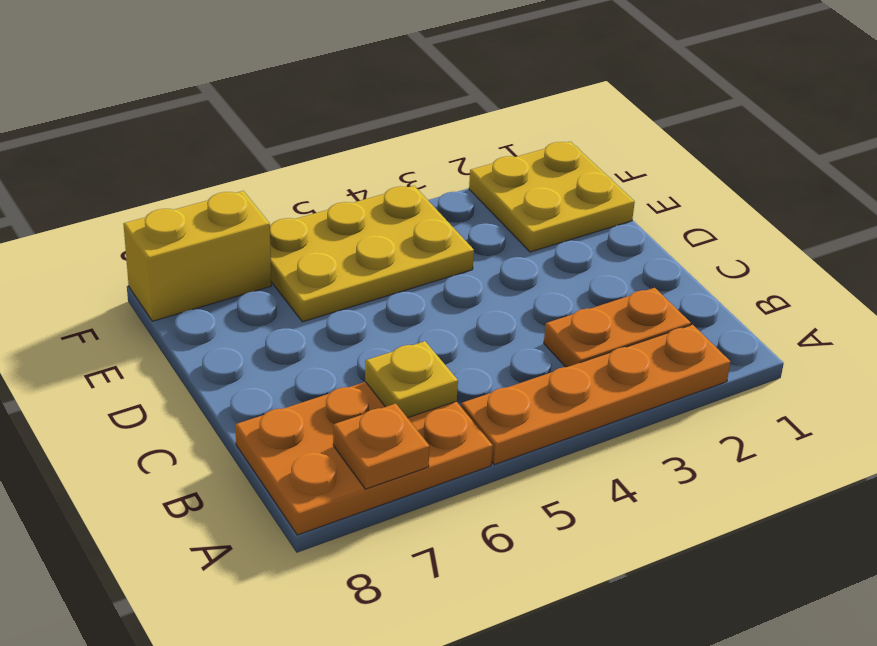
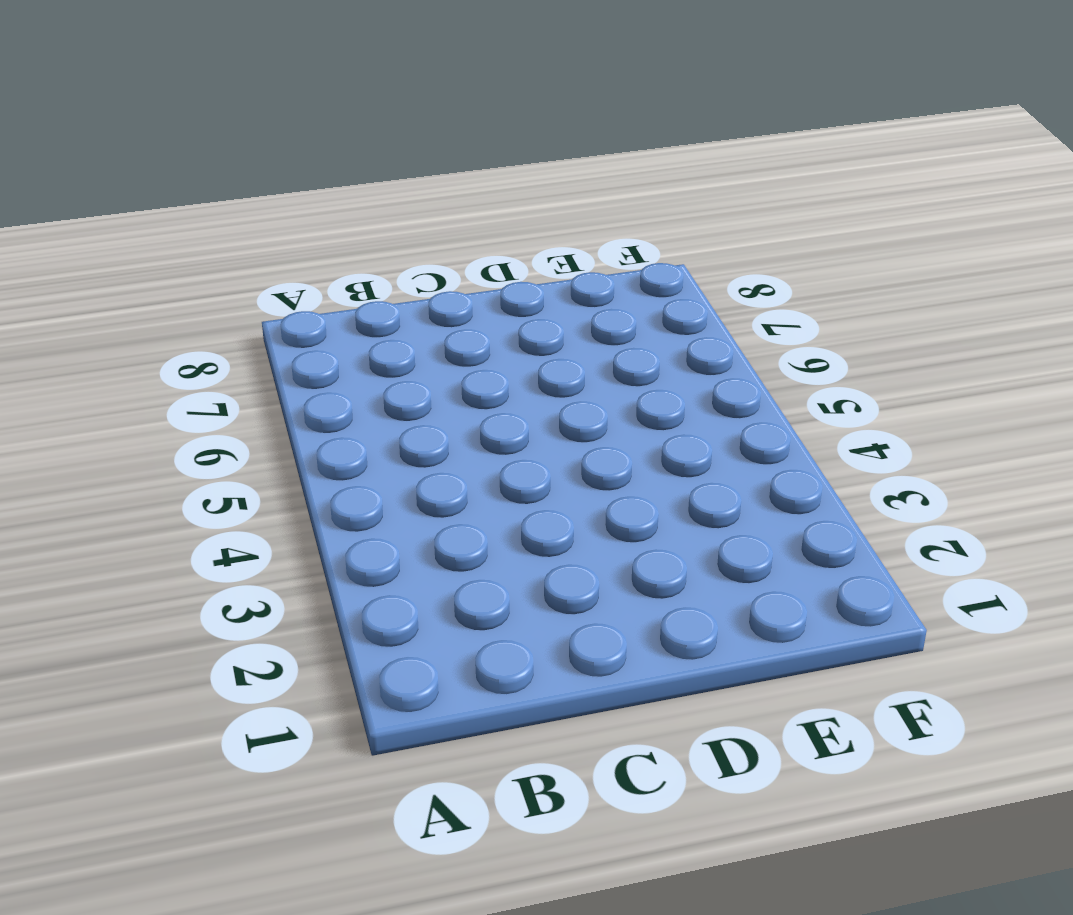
none -> orange 1x4 plate [461,325,730,465]
none -> orange 2x3 plate [235,382,493,535]

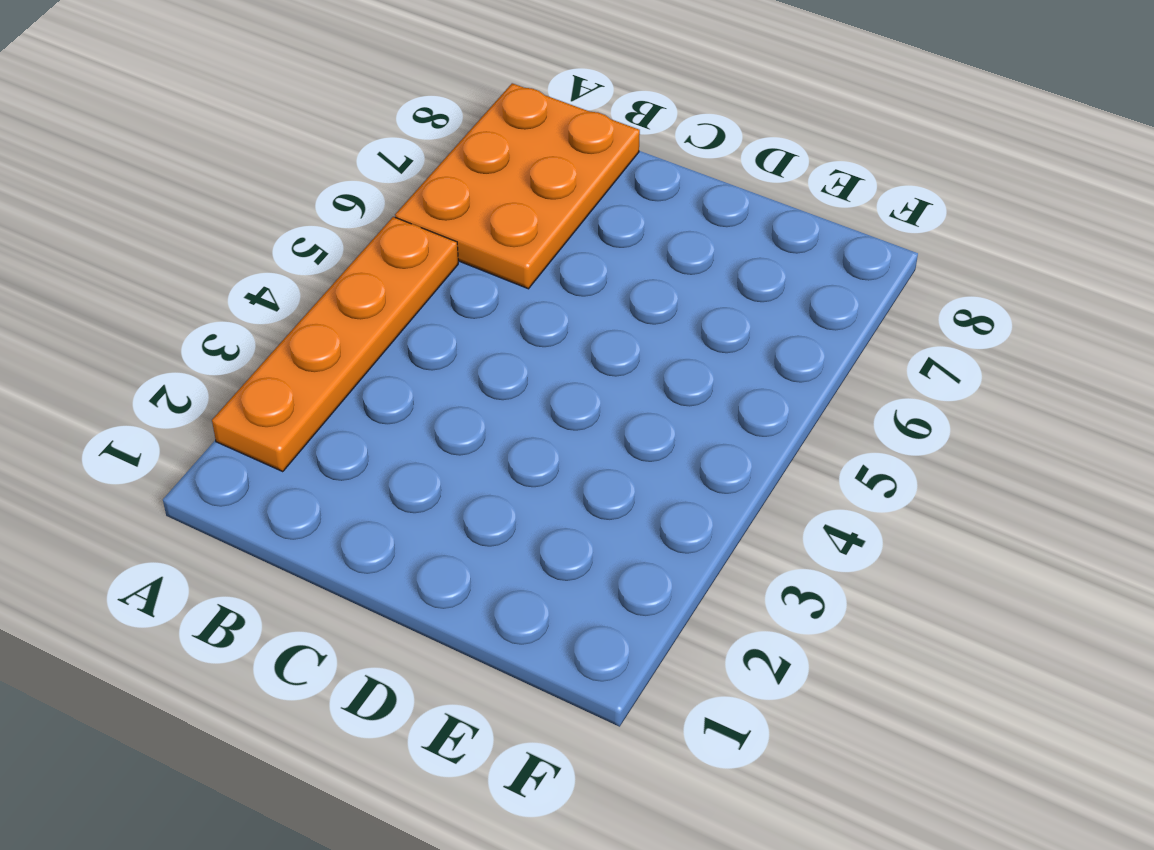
none -> orange 1x2 plate [544,288,691,367]
none -> yellow 2x2 plate [469,142,635,252]

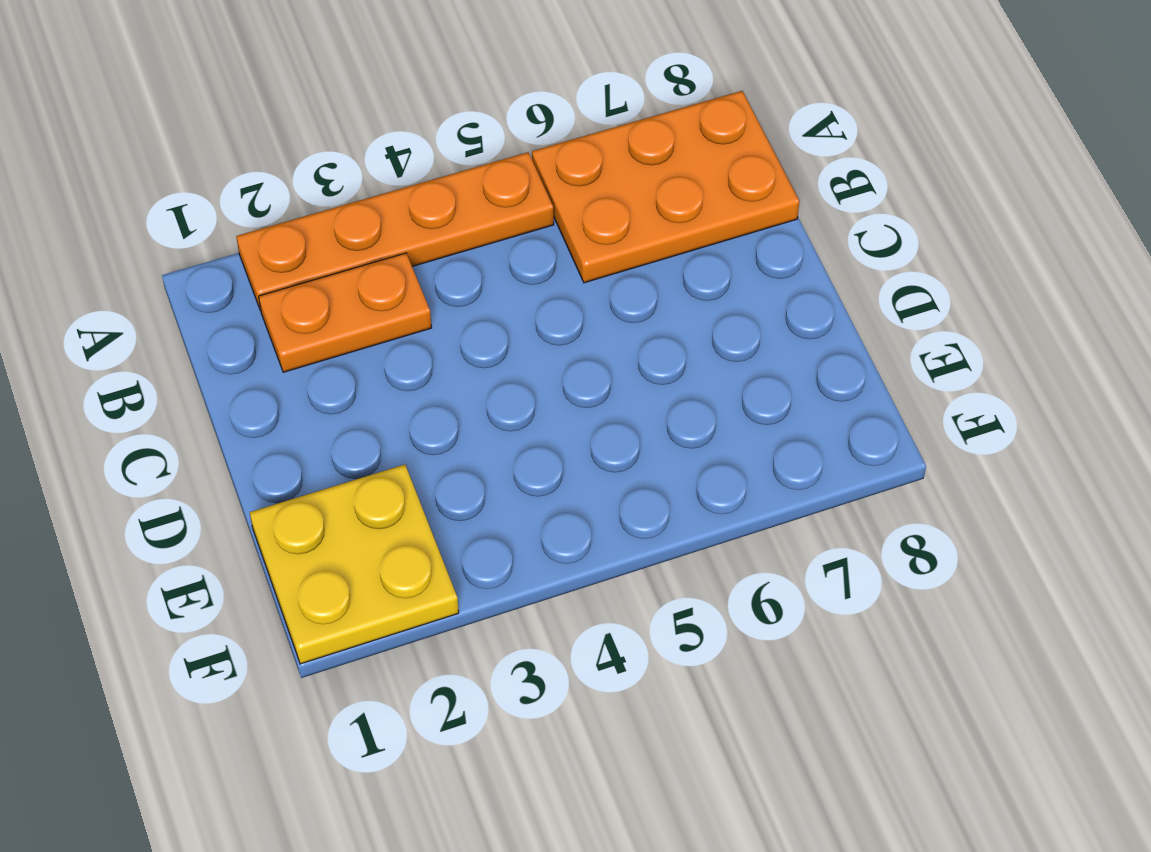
none -> yellow 2x3 plate [270,186,474,322]
none -> yellow 1x2 brick [123,191,271,321]

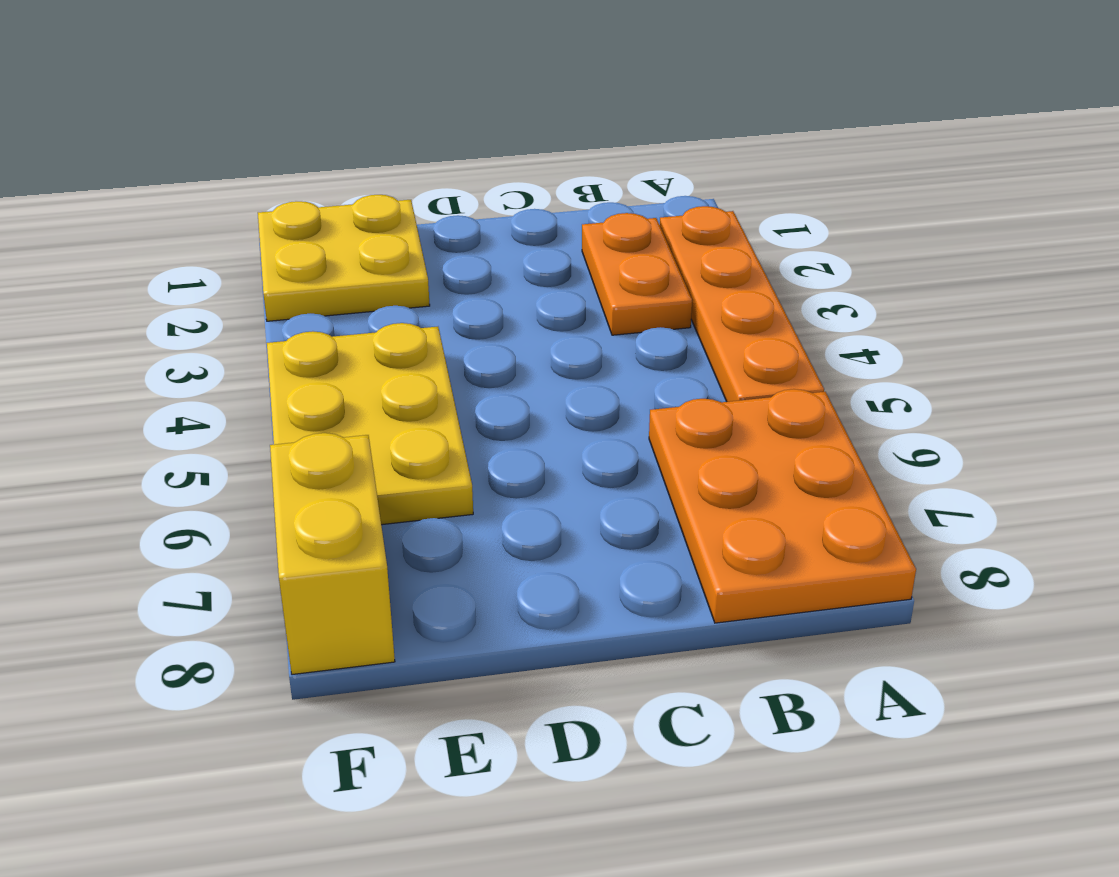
none -> orange 1x1 plate [333,404,430,489]
none -> yellow 1x1 plate [365,341,458,418]

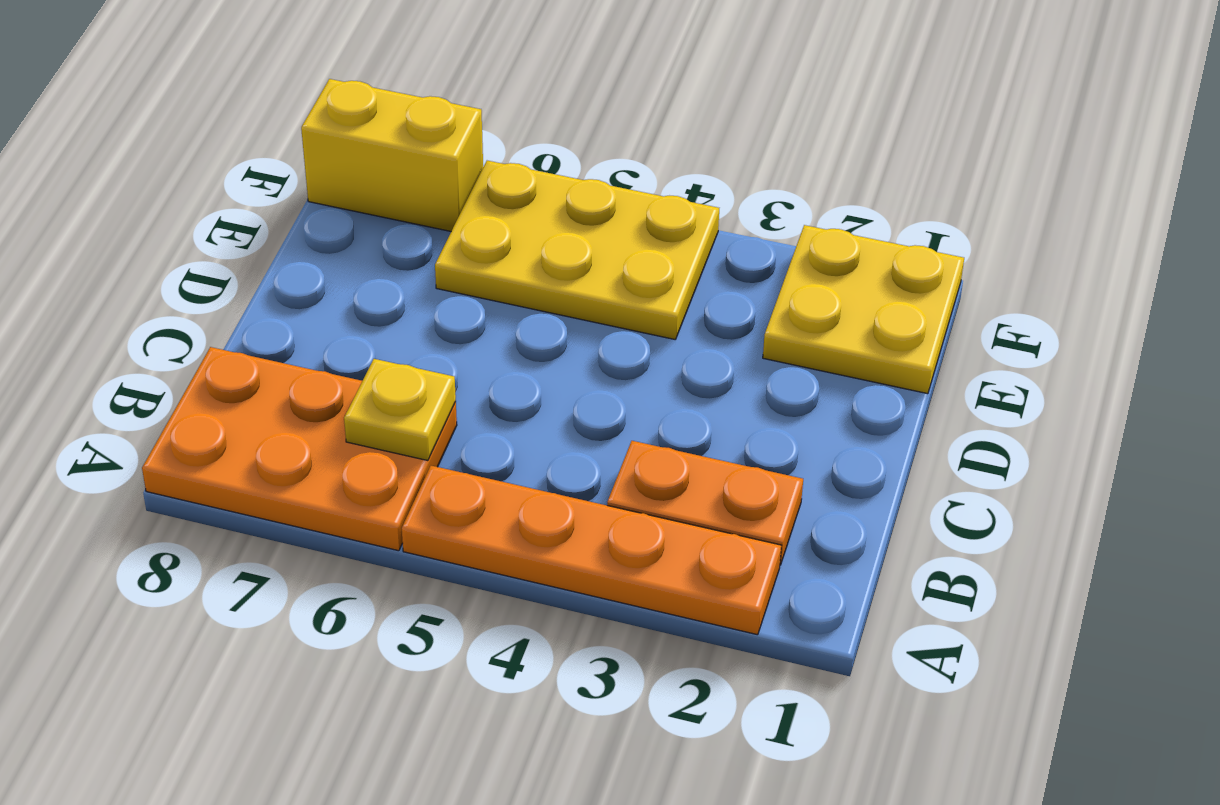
none -> orange 1x1 plate [333,404,430,489]

